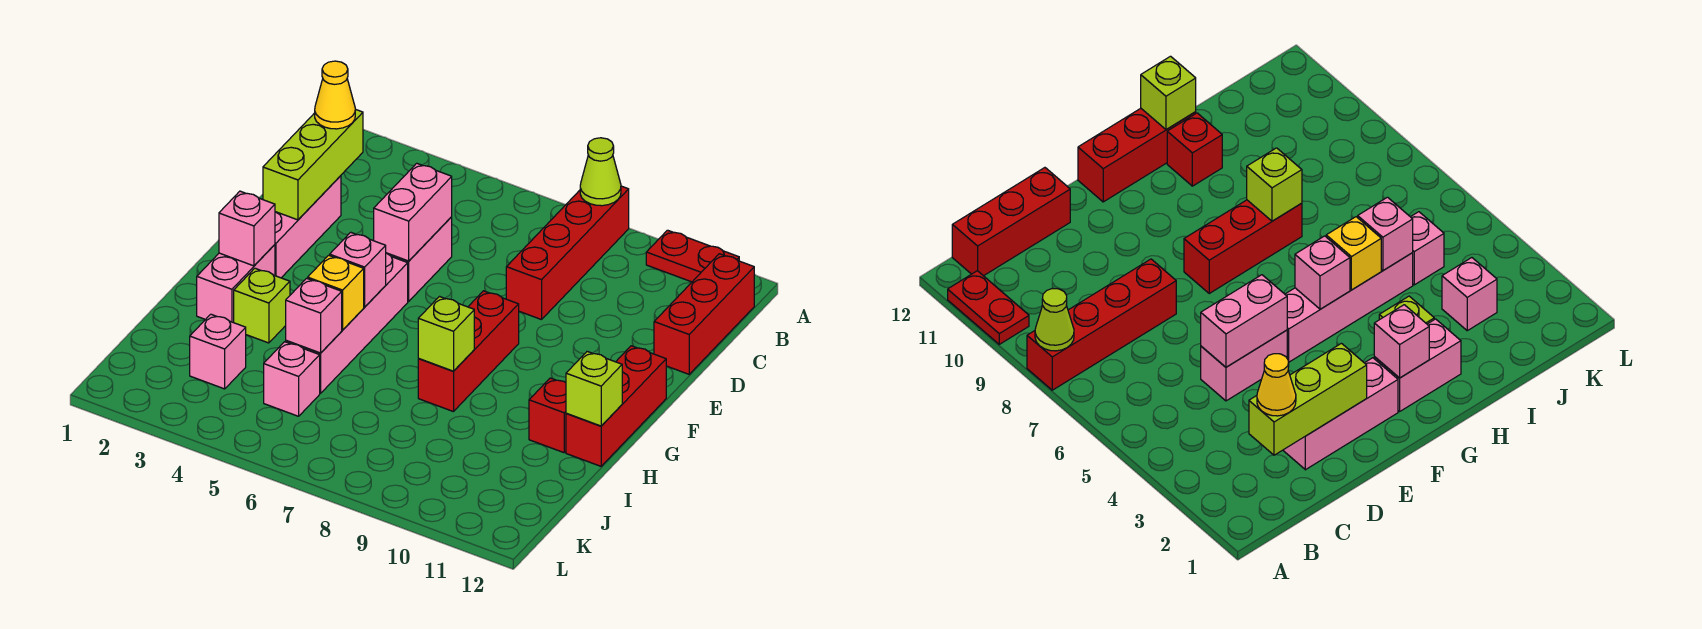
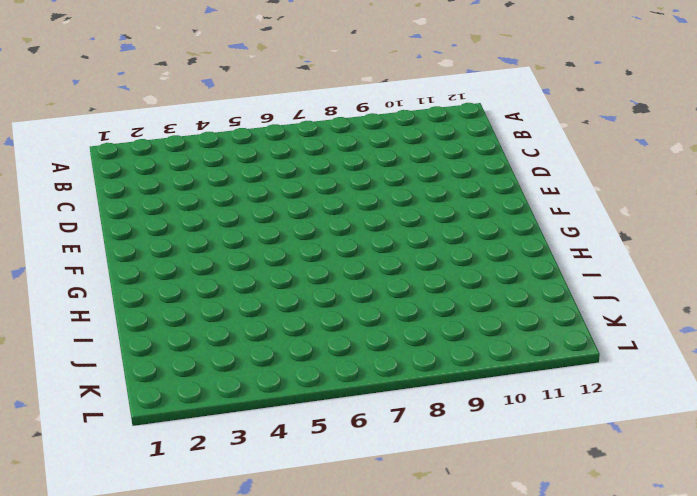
none -> red 1x4 brick [506,186,629,320]
none -> red 1x2 plate [646,230,739,282]
none -> red 1x3 brick [654,254,754,374]

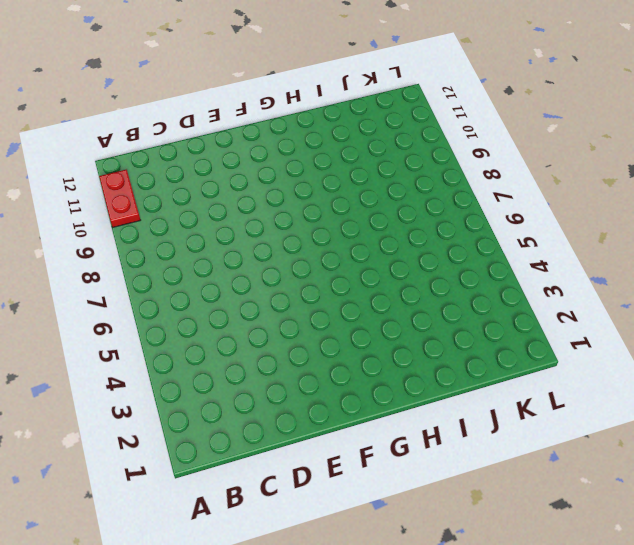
none -> red 1x4 brick [506,186,629,320]
none -> red 1x3 brick [654,254,754,374]
none -> pink 1x3 brick [275,176,341,278]

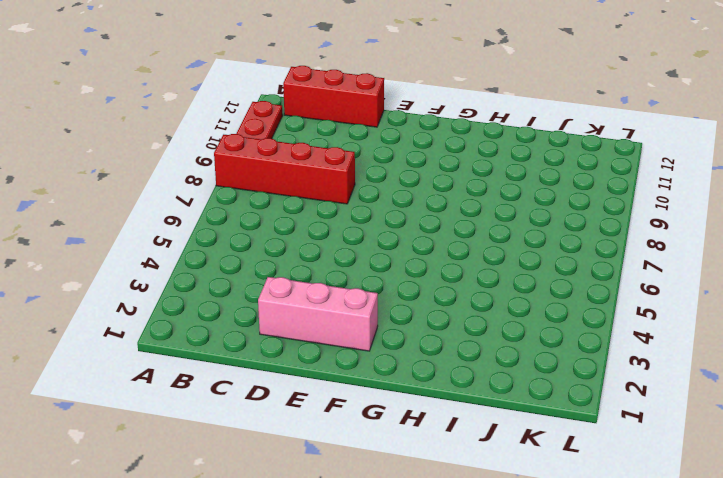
none -> pink 1x2 brick [387,217,452,301]
none -> pink 1x4 brick [286,253,408,393]
none -> red 1x3 brick [418,291,519,412]

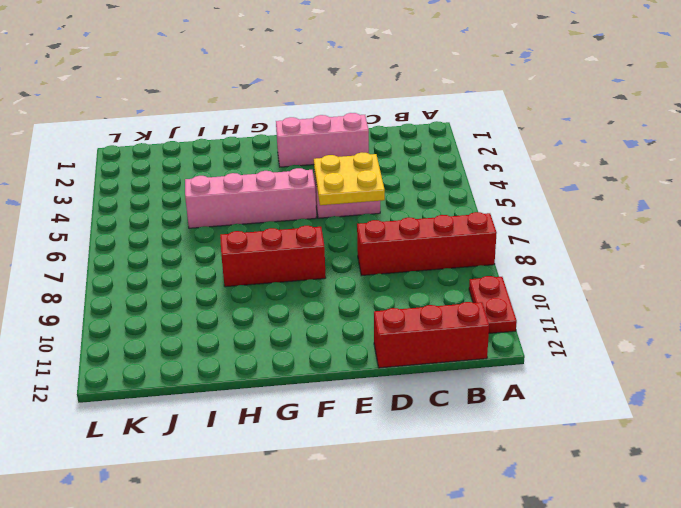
yellow 2x2 plate [314,153,385,205] -> pink 1x2 brick [374,163,452,261]
none -> red 1x3 brick [566,346,666,466]
none -> pink 1x2 brick [197,245,275,323]
none -> lime 1x1 brick [234,268,290,343]

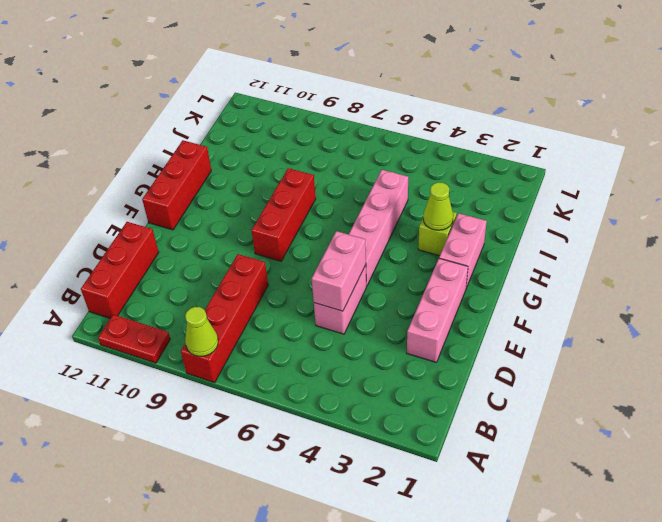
lime 1x1 cone [423,182,453,230] -> none
none -> red 1x1 brick [529,378,566,453]
none -> pink 1x1 brick [190,314,246,389]
none -> pink 1x1 brick [264,342,320,416]

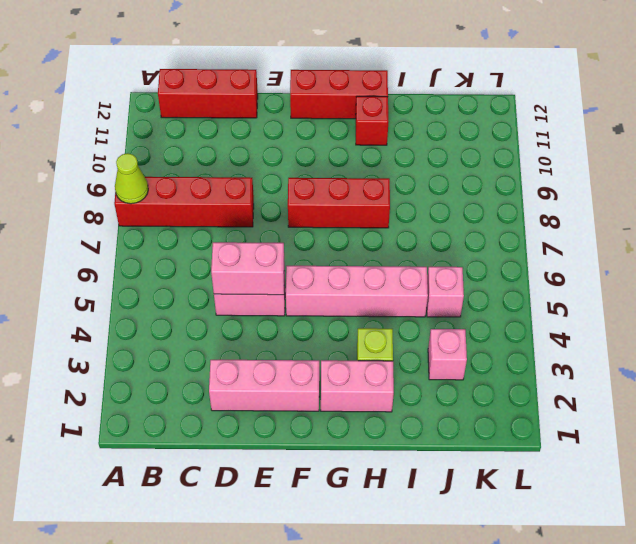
none -> red 1x2 plate [646,230,739,282]
none -> lime 1x3 brick [263,109,363,220]
none -> pink 1x1 brick [219,191,275,266]

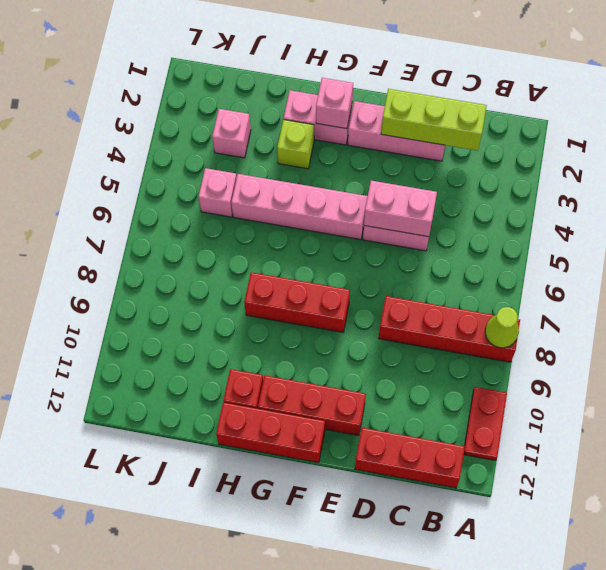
red 1x3 brick [258,375,366,436] -> none
none -> pink 1x1 brick [330,232,386,307]
none -> yellow 1x1 brick [308,255,364,330]
none -> lime 1x1 brick [418,297,474,371]

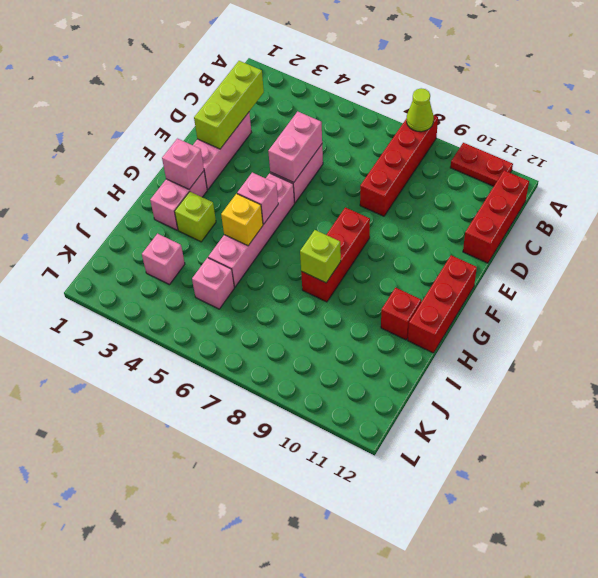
none -> lime 1x1 brick [566,351,622,426]
none -> pink 1x1 brick [286,278,342,353]
none -> yellow 1x1 cone [315,61,355,129]

